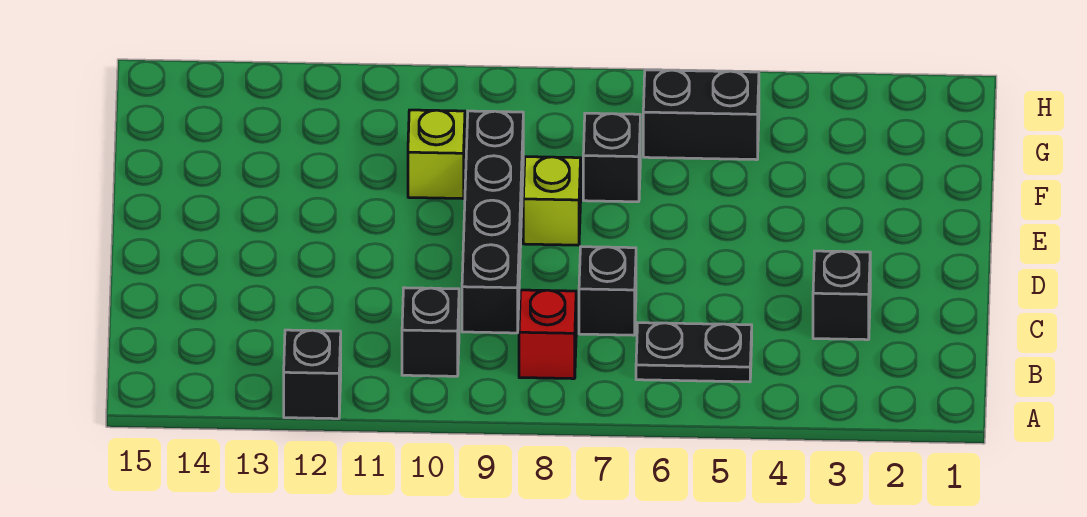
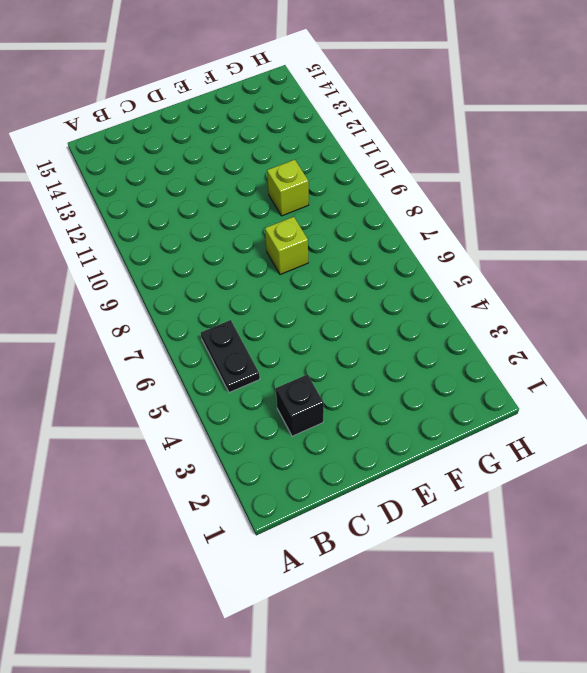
none -> black 1x1 brick [284,330,341,419]
none -> red 1x1 brick [519,290,576,379]

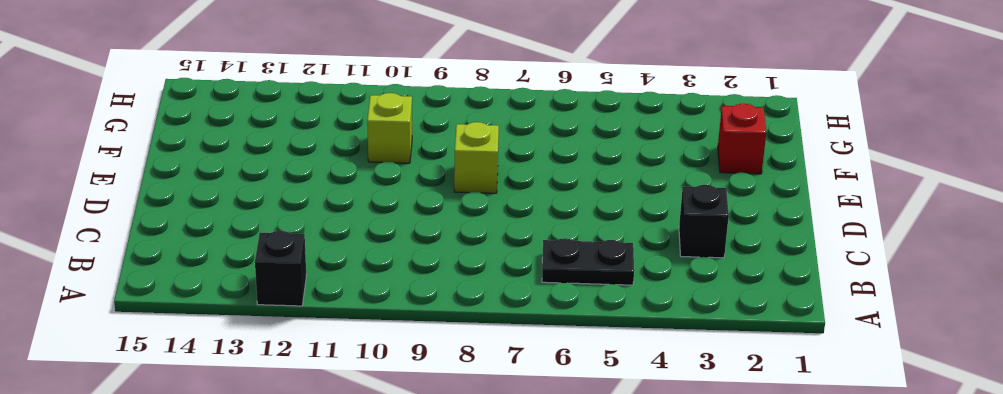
red 1x1 brick [718,104,766,174] -> red 1x1 brick moved to [519,290,576,379]
none -> black 1x1 brick [402,288,459,376]
none -> black 1x1 brick [579,247,636,335]

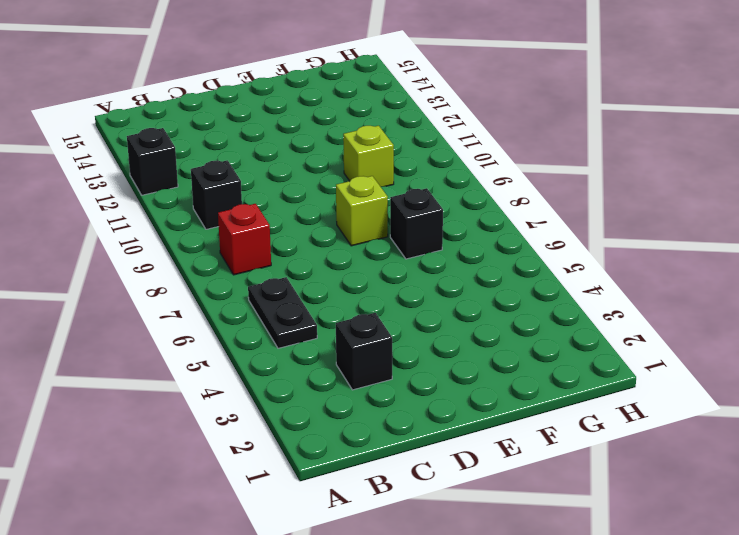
none -> black 1x1 brick [579,247,636,335]
none -> black 1x4 brick [462,111,523,333]

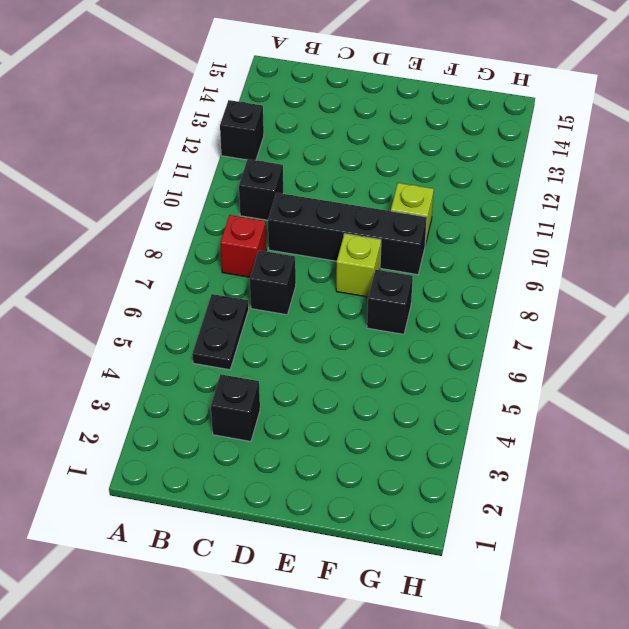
none -> black 1x2 brick [643,70,759,160]

